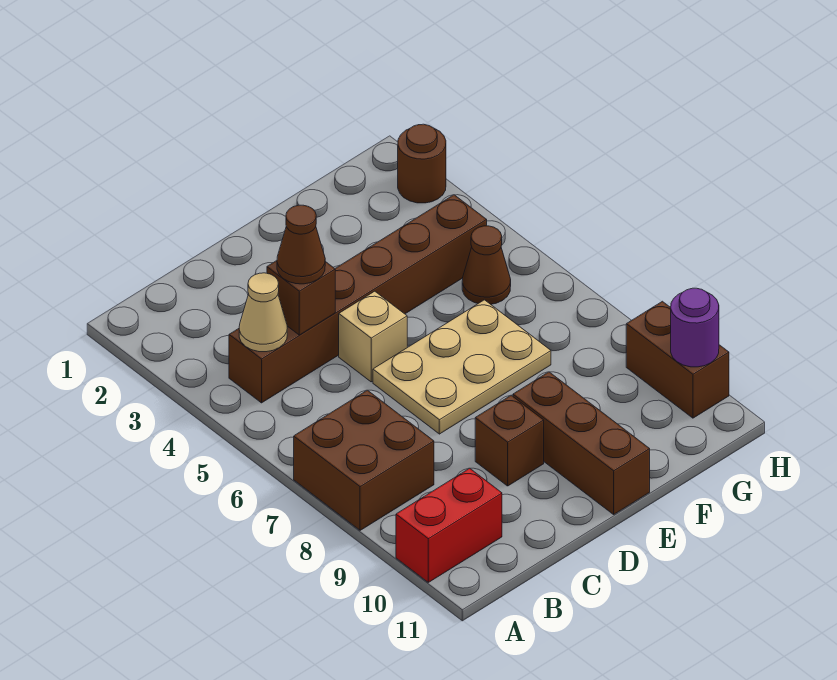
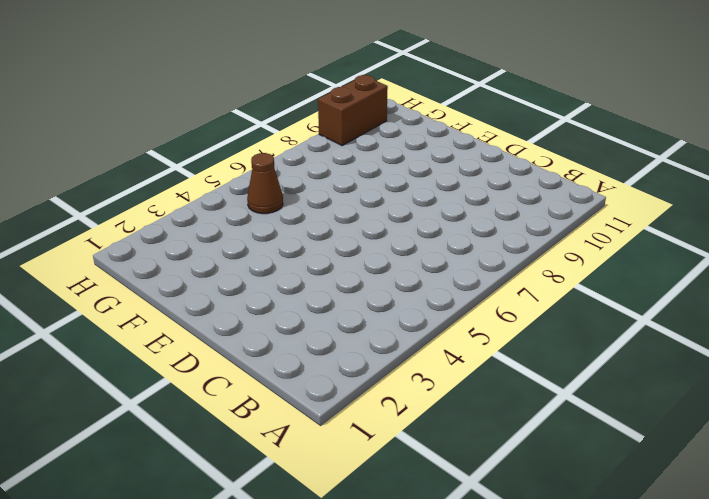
none -> brown 2x2 brick [294,390,434,530]
none -> red 1x2 brick [396,468,502,582]
none -> brown 1x6 brick [229,195,487,403]

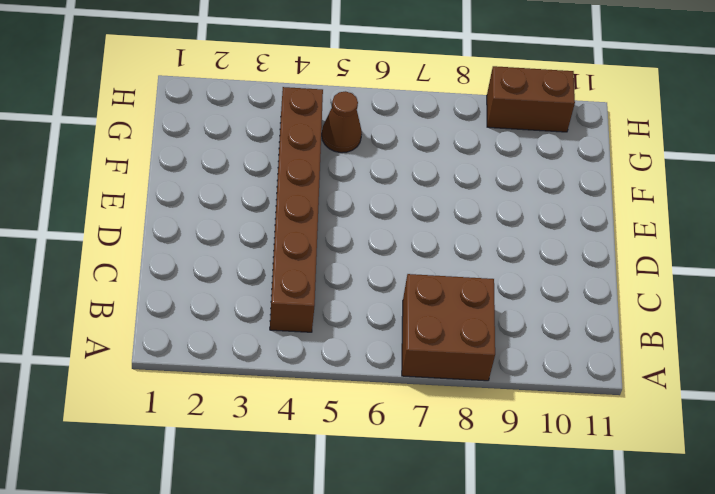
none -> red 1x2 brick [396,468,502,582]
none -> tan 1x1 brick [339,291,407,382]
none -> tan 2x3 plate [373,300,551,434]

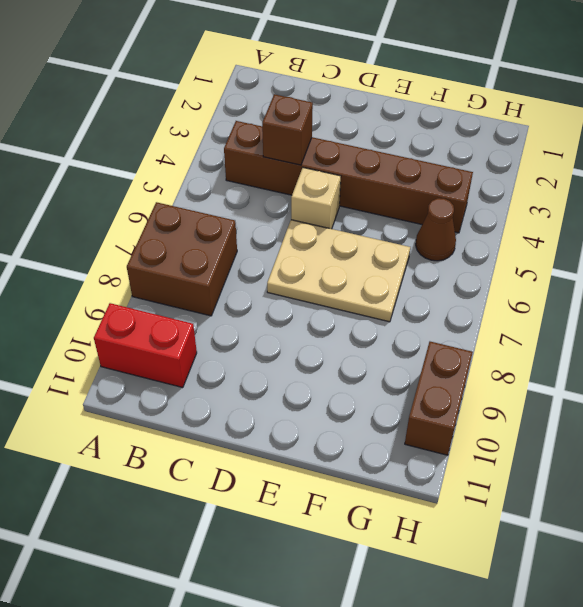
none -> brown 1x1 brick [475,395,544,486]
none -> brown 1x3 brick [513,372,650,514]
none -> brown 1x1 round brick [398,124,446,203]

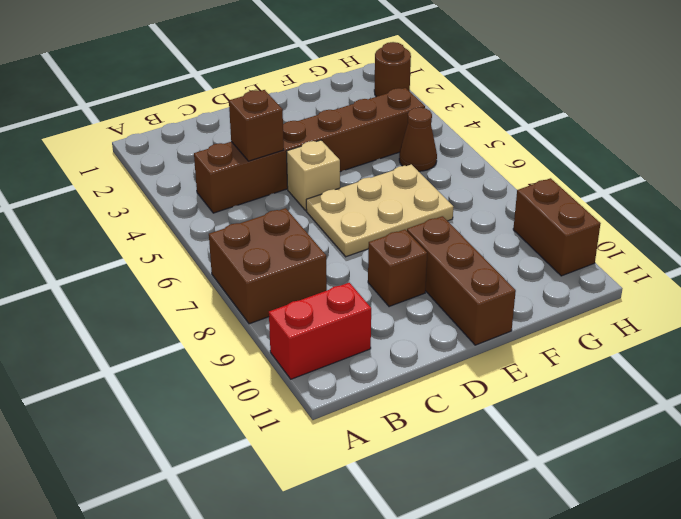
none -> tan 1x1 cone [239,273,287,352]
none -> purple 1x1 round brick [671,288,719,367]
none -> brown 1x1 cone [277,205,325,284]

